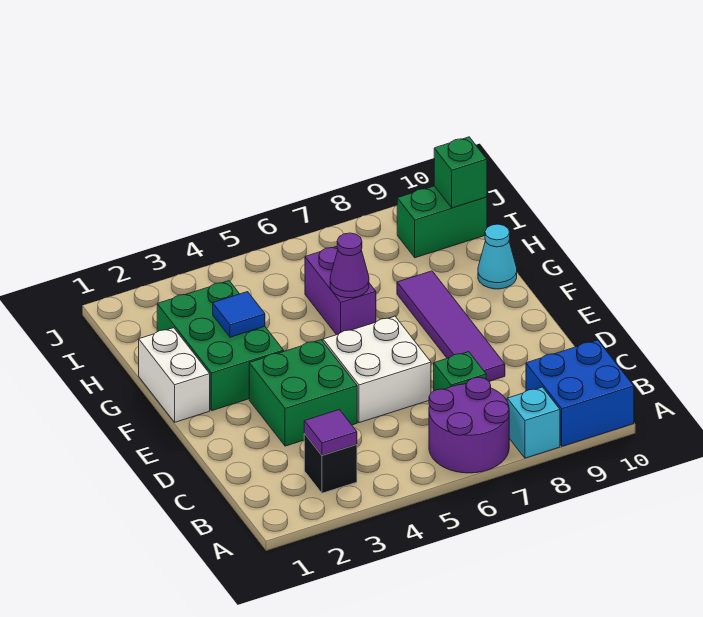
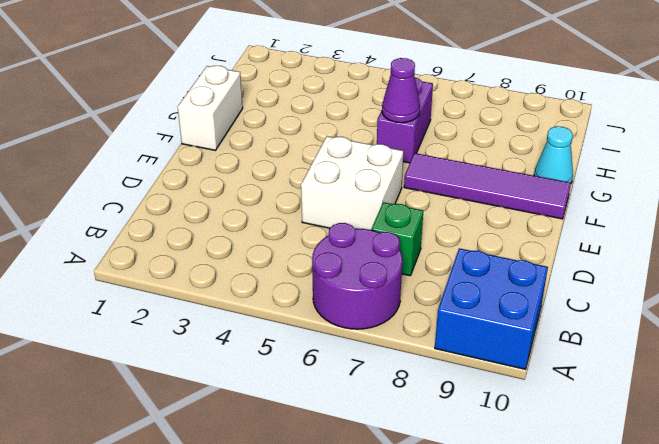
purple 1x4 tile [404,153,571,219] -> purple 1x4 tile turned to [397,271,505,381]
none -> cyan 1x1 brick [507,387,560,458]
none -> black 1x1 brick [304,434,357,493]
none -> green 2x2 brick [249,340,357,446]

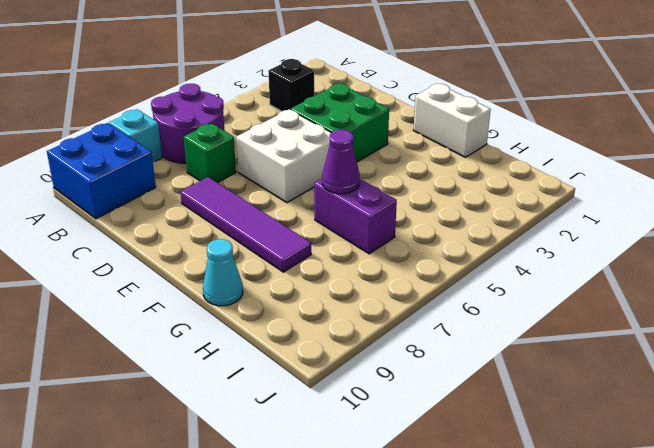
none -> green 2x3 brick [157,281,284,411]
none -> green 1x2 brick [397,186,487,258]
none -> purple 1x1 tile [304,410,357,455]

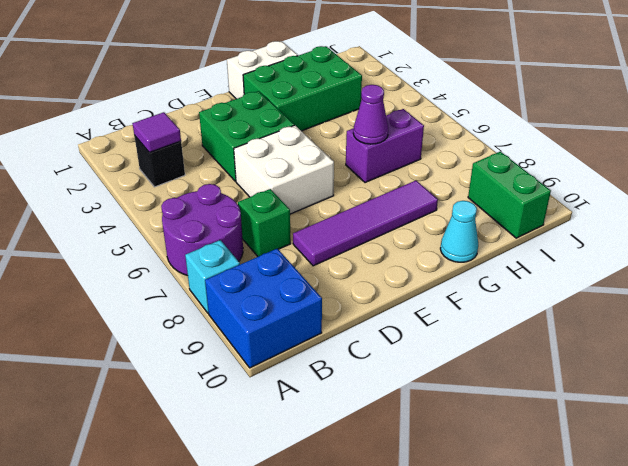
none -> blue 1x1 tile [213,292,265,337]
none -> green 1x1 brick [434,137,487,208]

